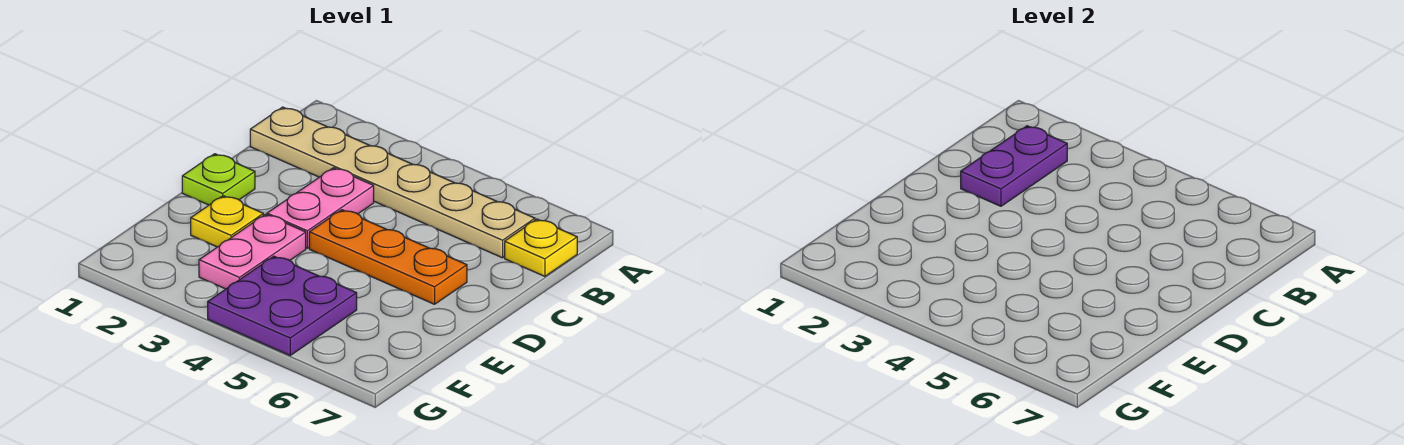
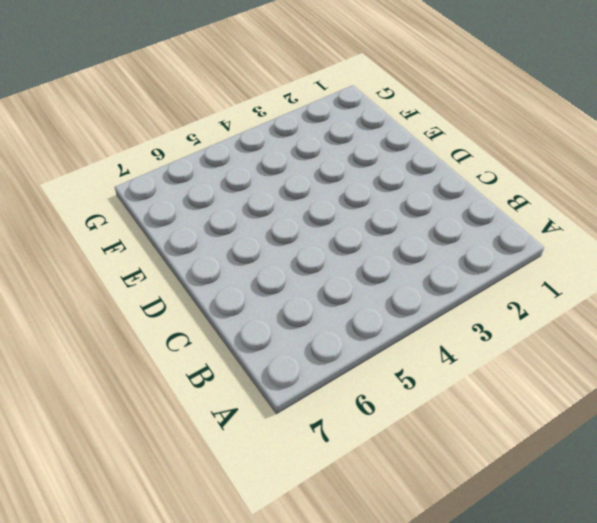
none -> tan 1x6 plate [250,107,535,258]
none -> yellow 1x1 plate [505,219,577,276]

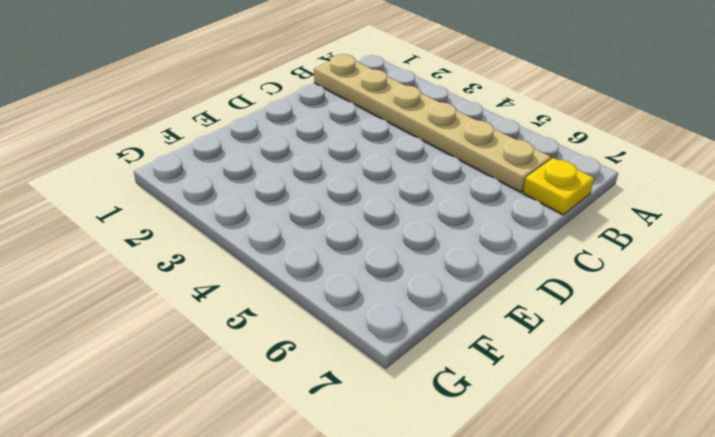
none -> pink 1x2 plate [267,168,374,248]
none -> lime 1x1 plate [182,154,255,205]

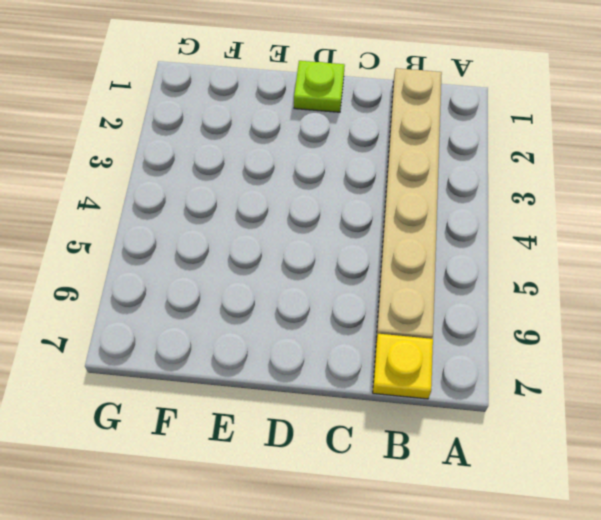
none -> pink 1x2 plate [267,168,374,248]
none -> orange 1x3 plate [309,210,467,304]

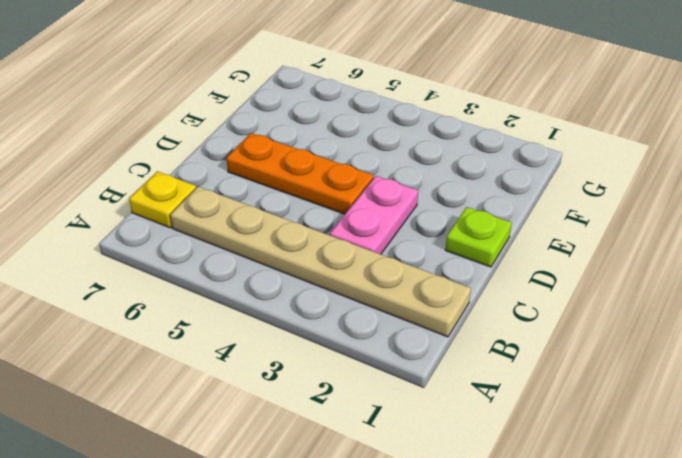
none -> yellow 1x1 plate [191,196,263,247]
none -> pink 1x2 plate [199,214,306,289]

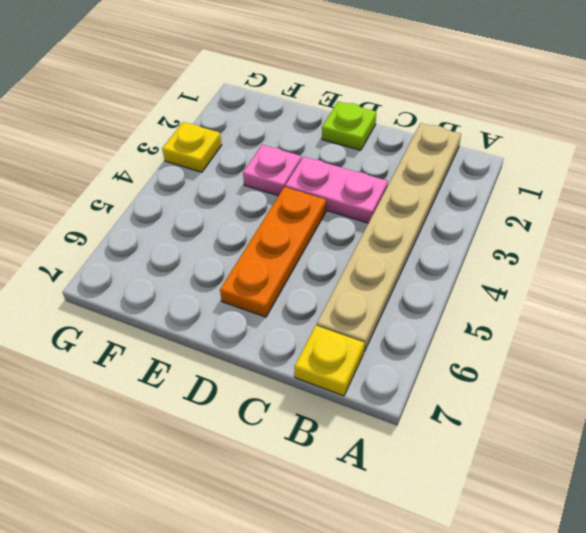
pink 1x1 plate [243,145,301,196] -> pink 1x2 plate [199,214,306,289]
yellow 1x1 plate [162,122,222,172] -> yellow 1x1 plate moved to [191,196,263,247]
none -> purple 2x2 plate [208,256,357,355]
none -> purple 1x2 plate [961,126,1067,206]

